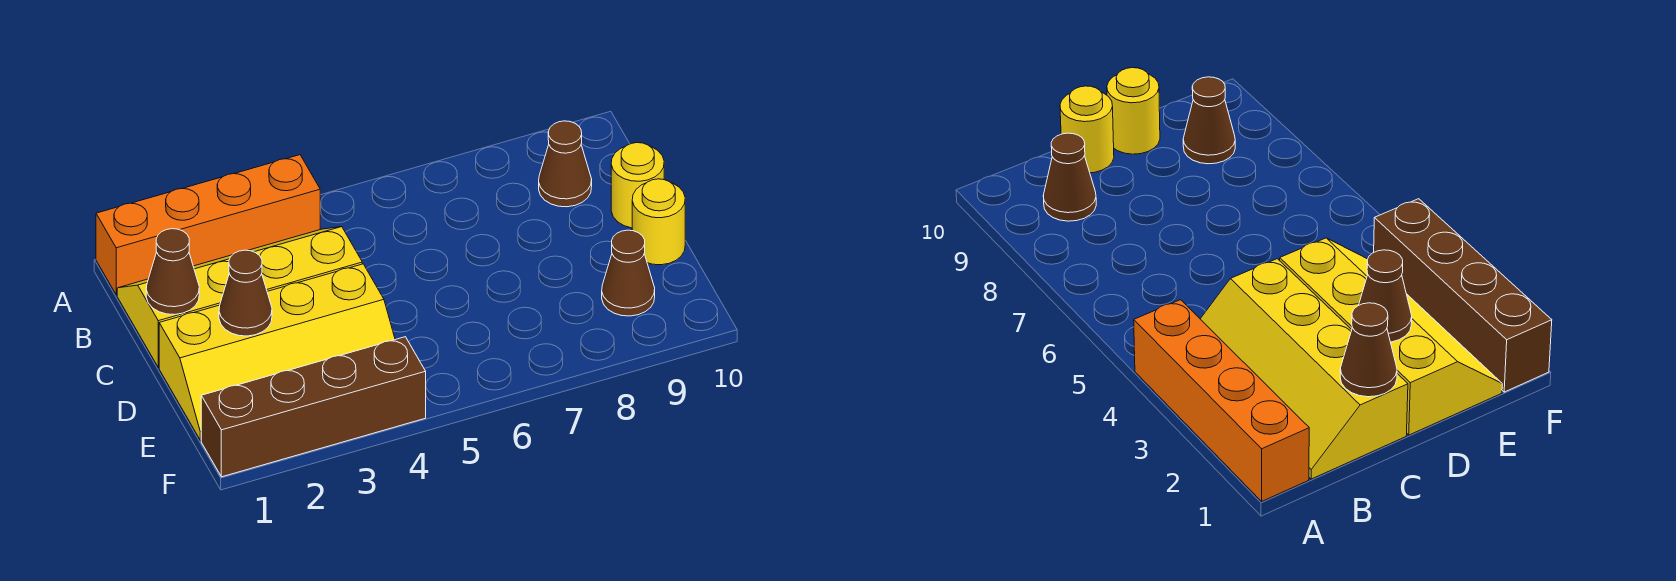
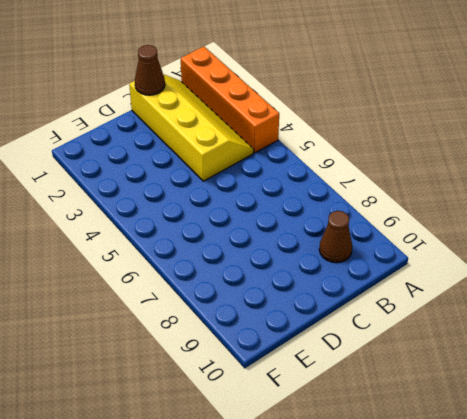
none -> yellow 1x1 round brick [611,143,664,228]
none -> yellow 2x4 slope [159,264,395,440]

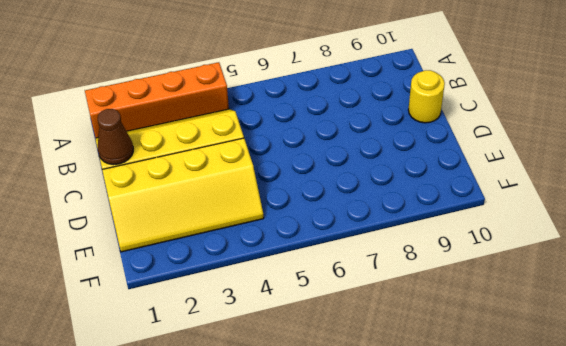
none -> brown 1x1 cone [539,121,592,207]
none -> yellow 1x1 round brick [632,179,685,265]

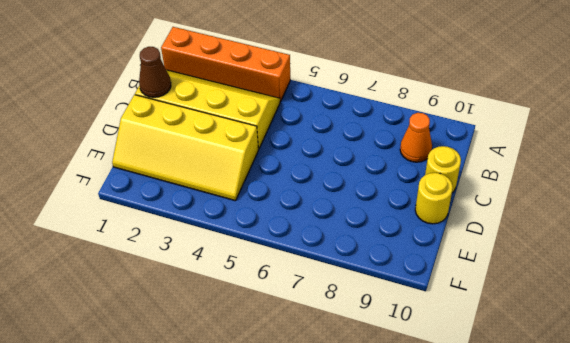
orange 1x1 cone [400,113,432,162] -> brown 1x1 cone [539,121,592,207]
none -> brown 1x1 cone [602,230,655,316]
none -> brown 1x4 brick [201,337,426,477]

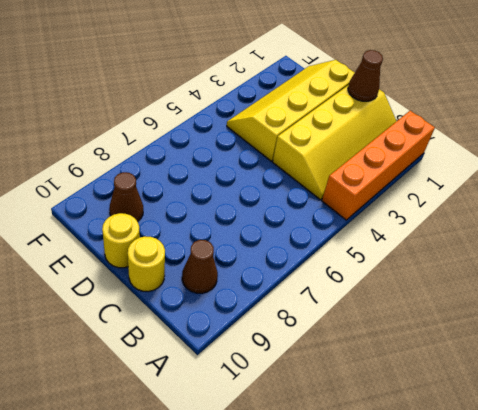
none -> brown 1x4 brick [201,337,426,477]
none -> brown 1x1 cone [219,250,272,336]

